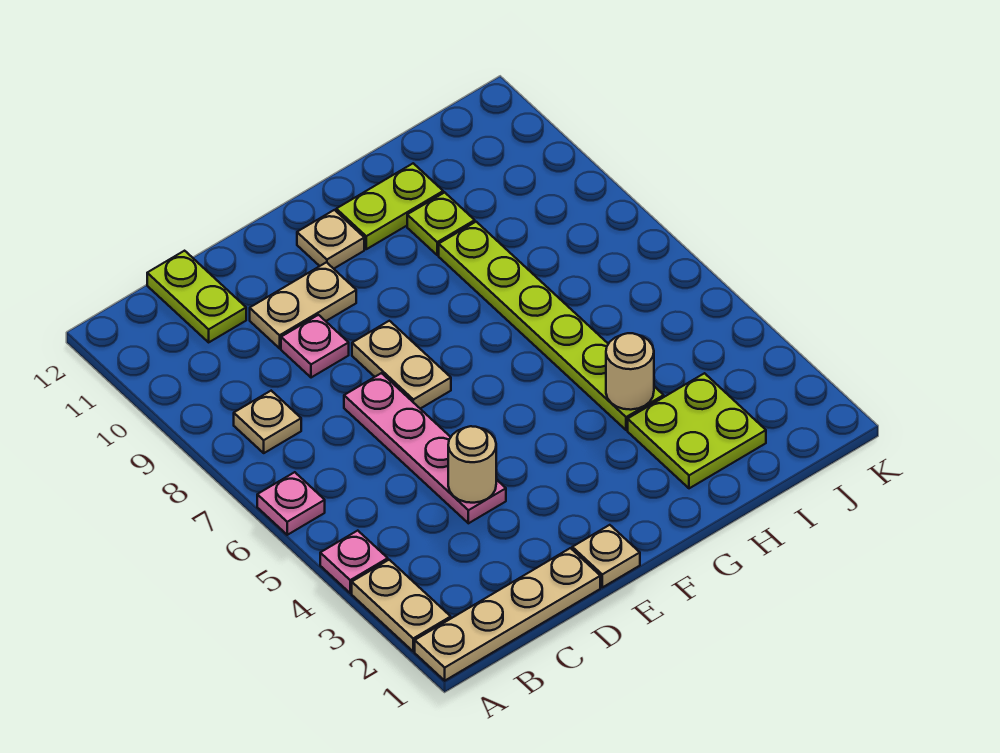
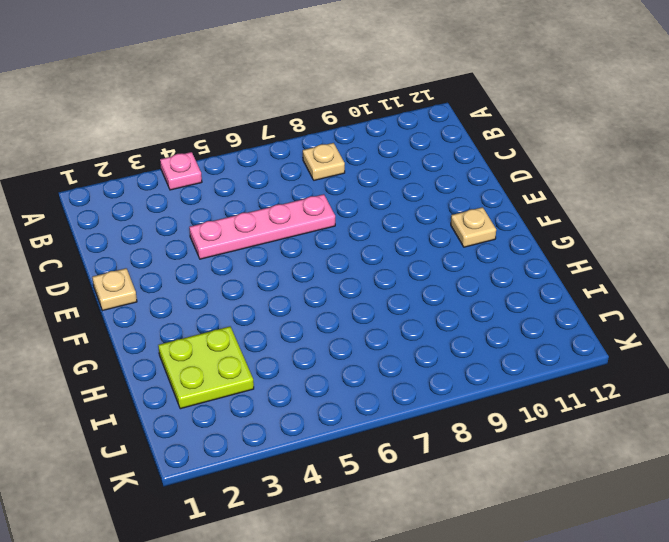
none -> tan 1x4 plate [415,548,600,681]
none -> tan 1x2 plate [352,560,451,651]
none -> pink 1x1 plate [257,472,325,535]

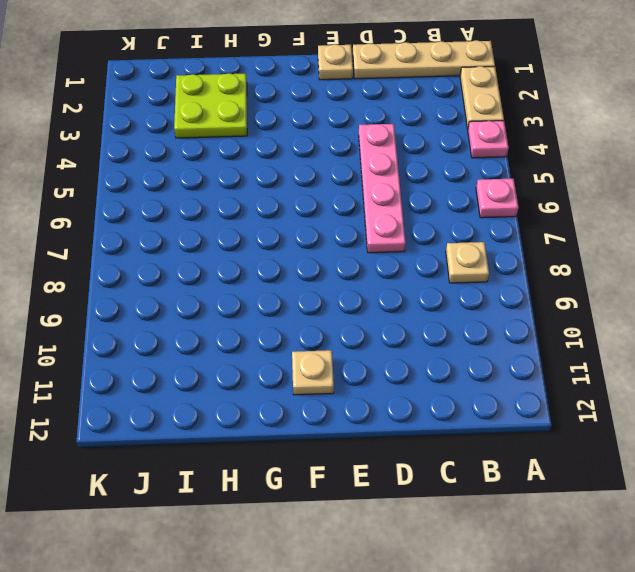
none -> lime 1x2 plate [147,251,246,342]
none -> pink 1x1 plate [281,315,349,378]
none -> tan 1x2 plate [250,262,356,348]

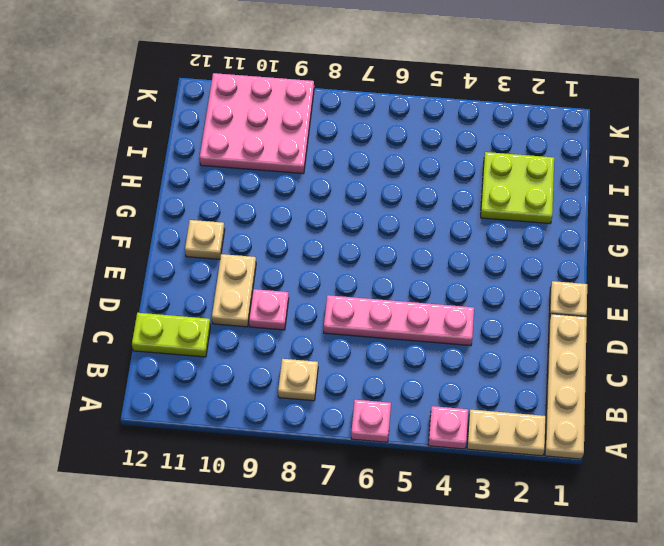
pink 3x3 plate [200,73,314,174] -> none
none -> tan 1x2 plate [352,321,451,409]
none -> lime 1x2 plate [336,163,443,249]
none -> lime 1x6 plate [439,222,664,430]

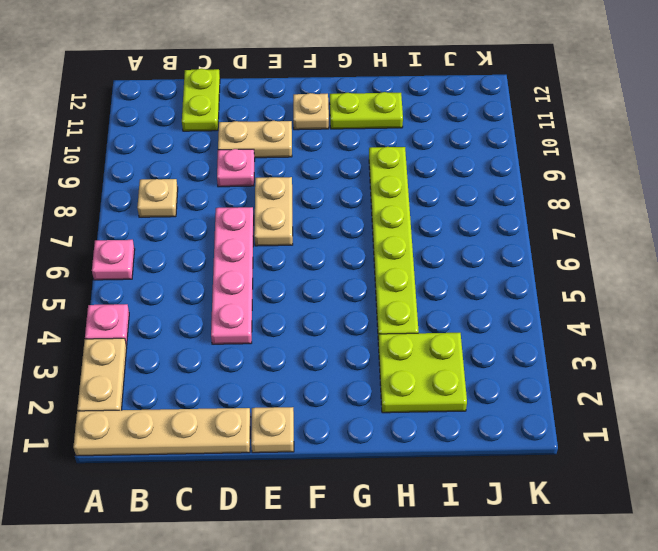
none -> lime 1x1 plate [407,192,475,255]
none -> tan 1x1 round brick [448,426,496,503]
none -> tan 1x1 round brick [606,333,654,410]

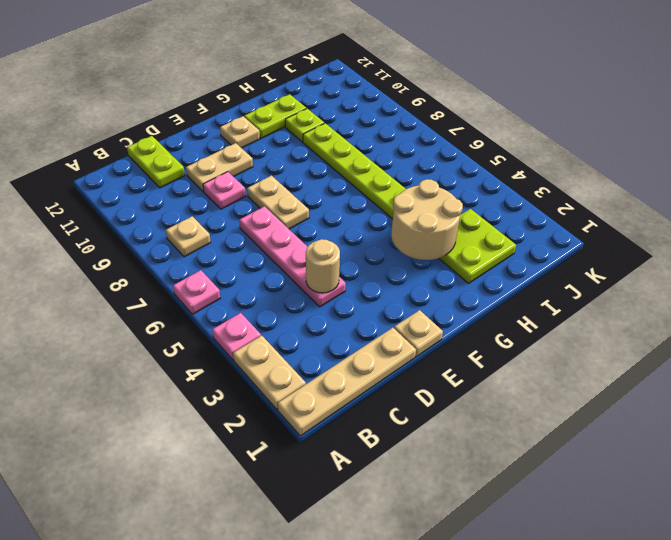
tan 2x2 round brick [391,179,463,260] -> tan 1x1 round brick [606,333,654,410]

